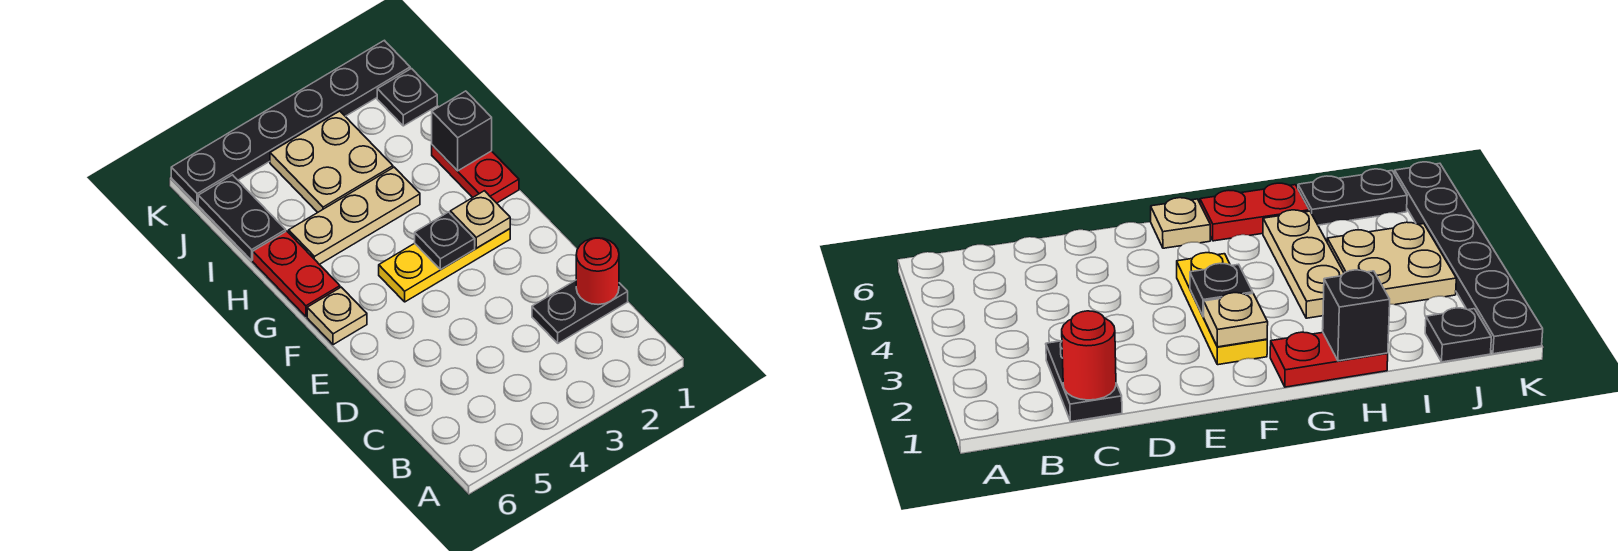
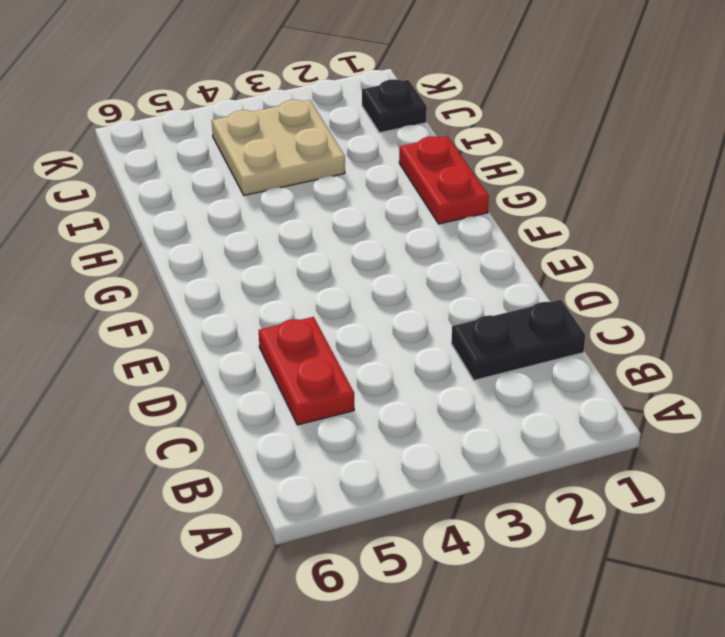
red 1x2 plate [259,317,354,425] -> red 1x2 plate moved to [253,231,340,316]
none -> yellow 1x3 plate [379,229,510,302]
none -> tan 1x1 plate [307,287,367,345]
none -> tan 1x3 plate [289,167,420,264]

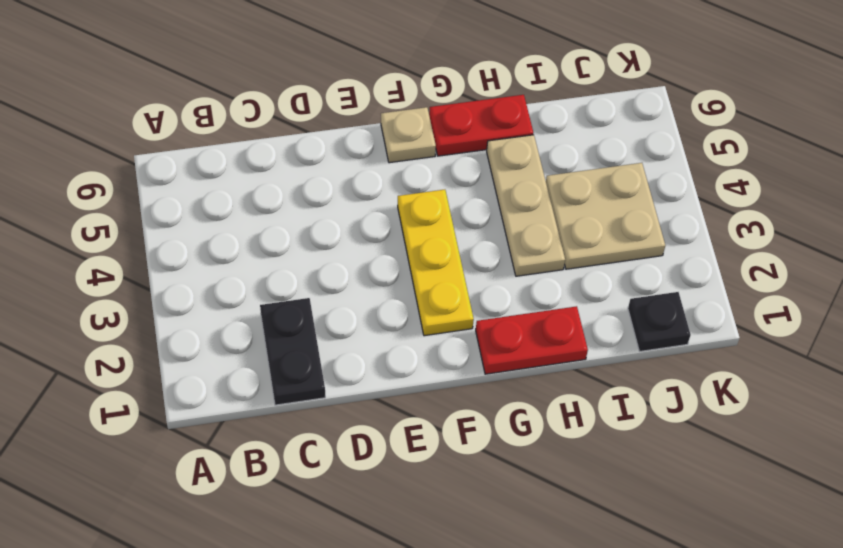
none -> black 1x2 plate [198,175,286,260]
none -> black 1x6 plate [171,40,410,204]
none -> red 1x1 round brick [576,238,619,305]

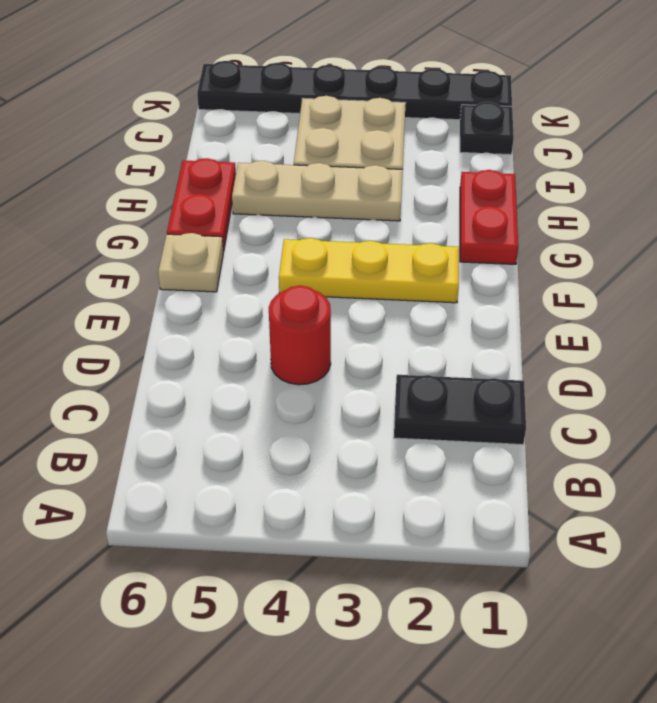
red 1x1 round brick [269,286,331,385] -> red 1x1 round brick moved to [576,238,619,305]
none -> black 1x2 plate [198,175,286,260]
none -> tan 1x1 plate [450,191,510,248]
none -> black 1x1 plate [415,212,475,270]

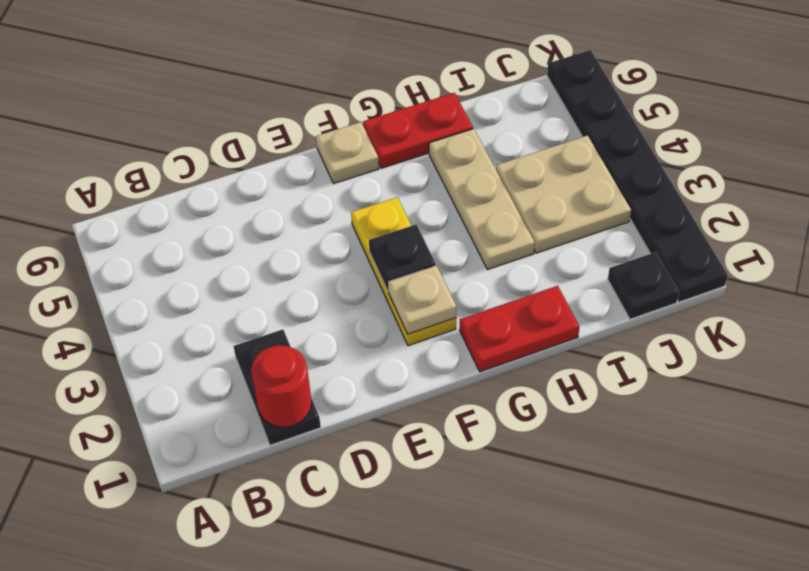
none -> black 1x2 plate [198,175,286,260]
none -> black 1x1 brick [432,91,492,171]

